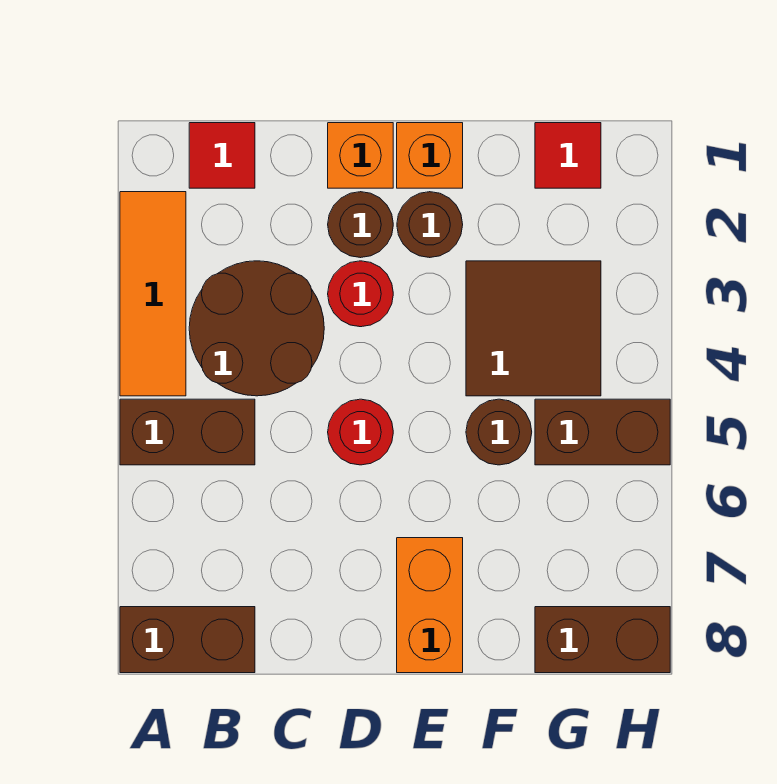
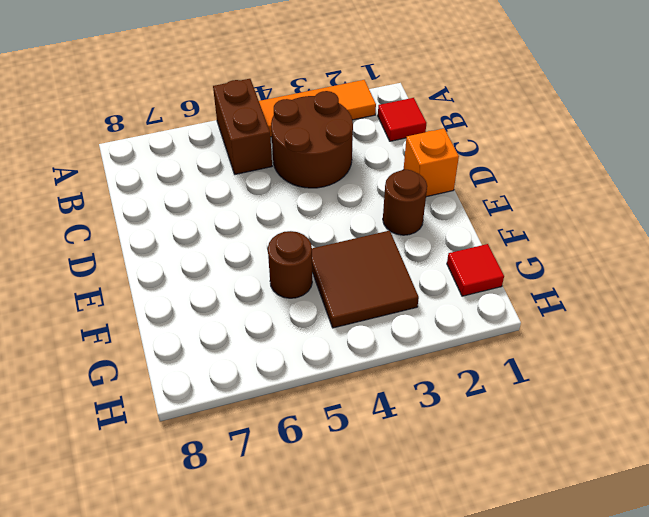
none -> brown 1x2 brick [120,607,255,673]
none -> brown 1x1 round brick [328,192,393,258]
none -> red 1x1 round brick [328,261,393,327]

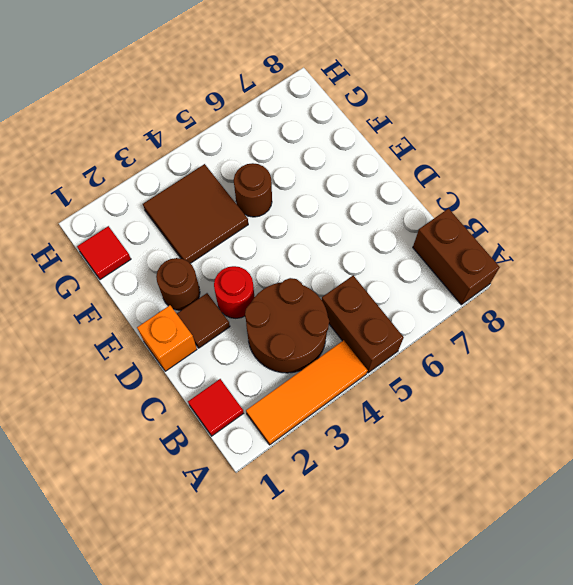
brown 1x1 tile [177,293,230,348] -> brown 1x1 round brick [328,192,393,258]
none -> red 1x1 round brick [328,399,393,465]
none -> orange 1x1 brick [397,123,463,188]
none -> orange 1x2 brick [397,538,463,673]

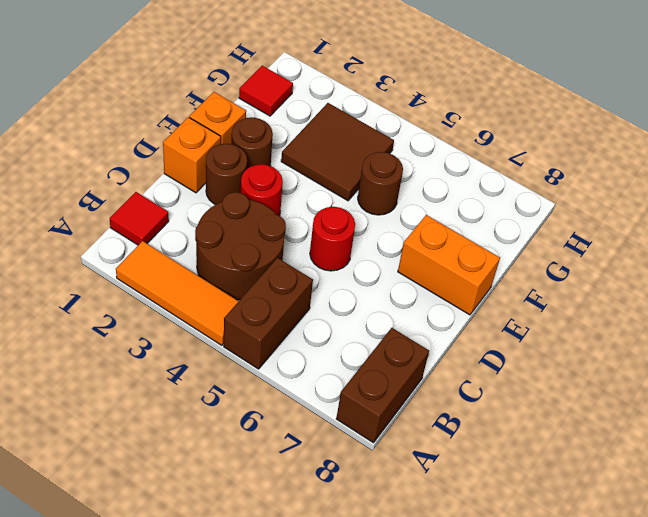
none -> brown 1x2 brick [535,399,670,465]
none -> brown 1x2 brick [535,607,670,673]

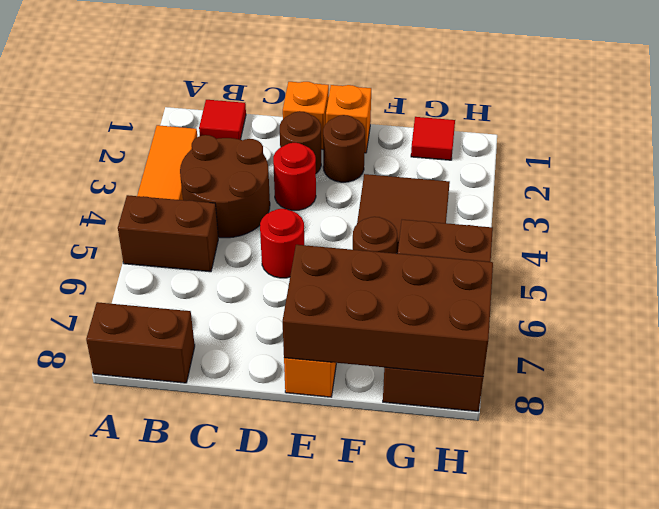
brown 2x4 brick [282,245,493,377] -> none

